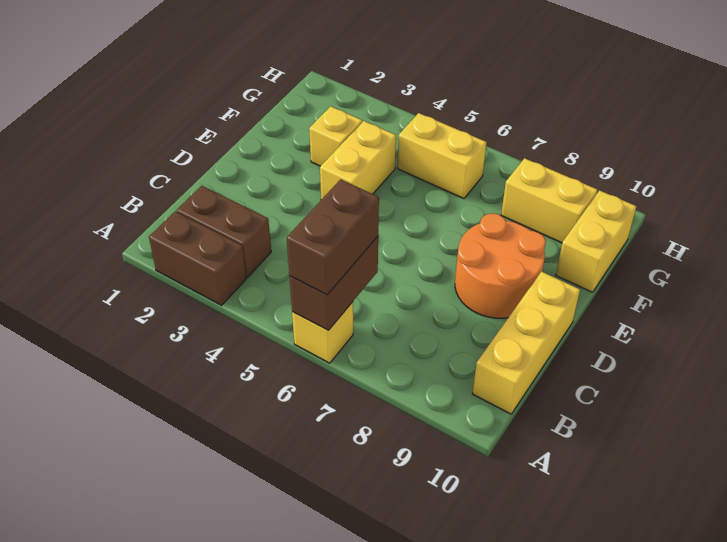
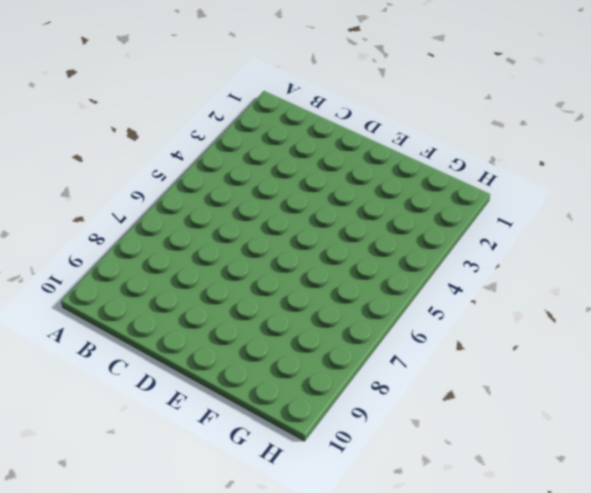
none -> brown 1x2 brick [149,211,246,305]
none -> yellow 1x1 brick [292,302,353,363]
none -> brown 1x2 brick [177,186,271,277]

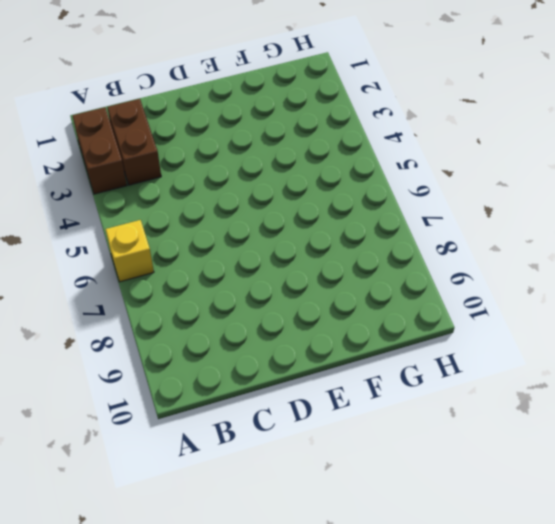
none -> yellow 1x3 brick [472,272,580,414]
none -> orange 2x2 round brick [455,213,546,318]
none -> yellow 1x2 brick [320,121,396,200]

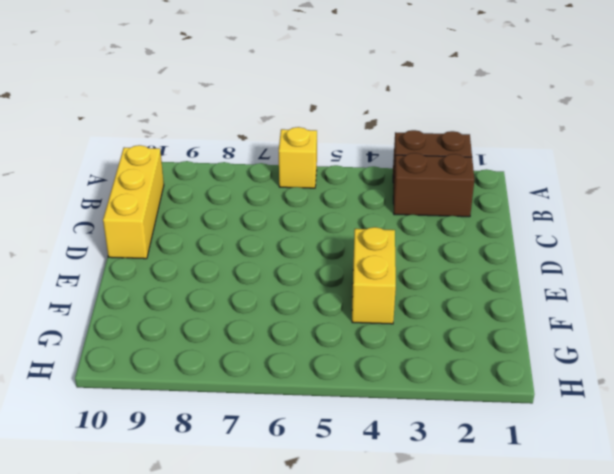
none -> orange 2x2 round brick [455,213,546,318]
none -> yellow 1x1 brick [309,106,362,166]
none -> yellow 1x2 brick [556,190,636,292]

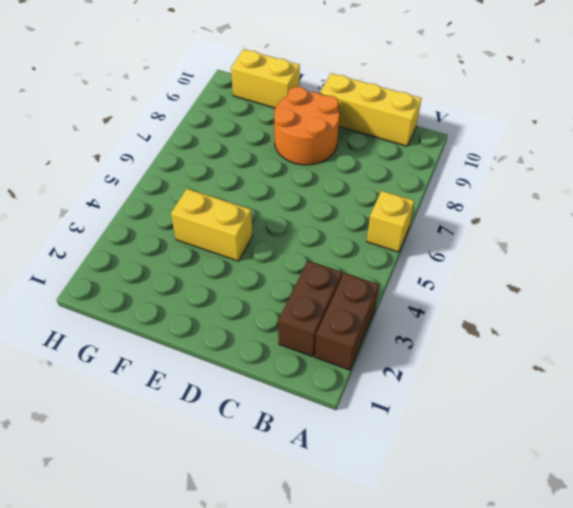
none -> yellow 1x1 brick [309,106,362,166]
none -> yellow 1x2 brick [398,113,486,199]
none -> yellow 1x2 brick [501,158,597,243]

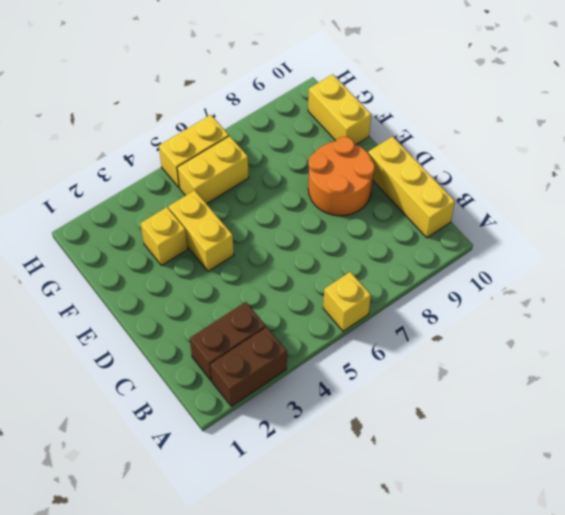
yellow 1x2 brick [159,115,229,187] -> yellow 1x2 brick moved to [501,158,597,243]
none -> brown 1x2 brick [289,237,378,330]
none -> brown 1x2 brick [287,179,379,295]

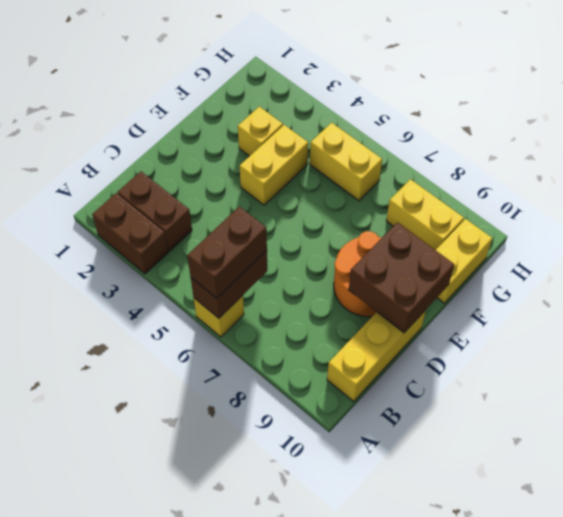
brown 2x2 brick [349,222,454,333] -> none

